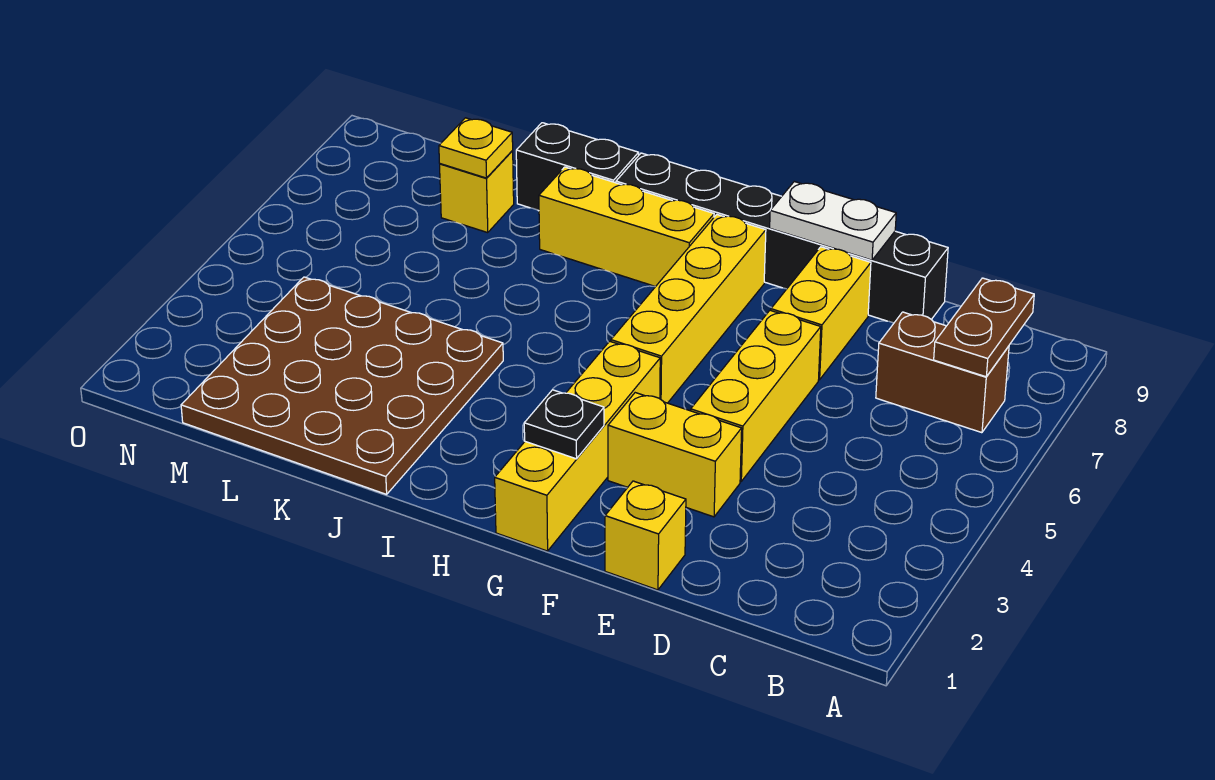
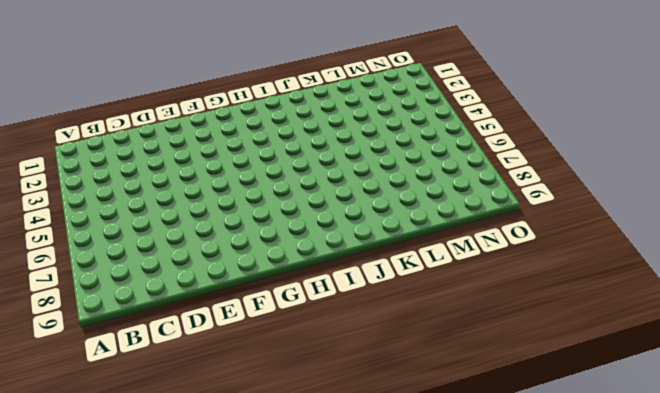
none -> brown 1x2 brick [876,312,1009,433]
none -> black 1x6 brick [616,153,948,323]
none -> yellow 1x1 brick [605,481,686,590]

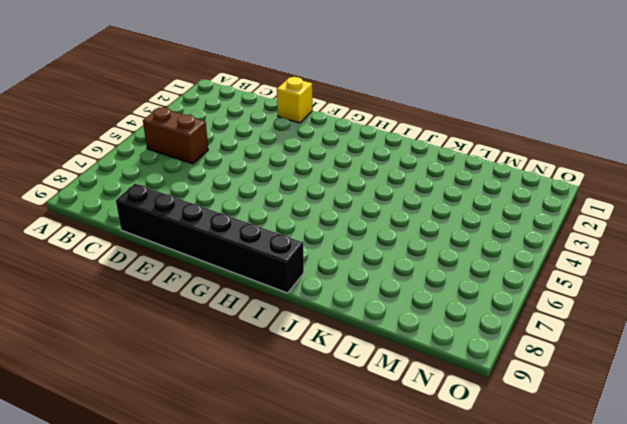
brown 1x2 brick [143,107,208,164] -> brown 1x2 brick moved to [876,312,1009,433]
none -> yellow 1x2 brick [608,393,742,517]
none -> yellow 1x3 brick [691,310,821,481]
none -> yellow 1x2 brick [771,247,871,380]

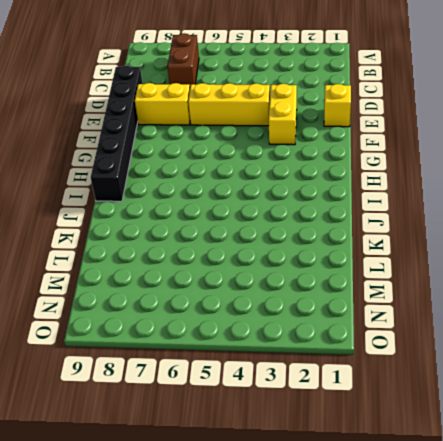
none -> yellow 1x4 brick [495,341,660,551]
none -> yellow 1x4 brick [611,215,766,403]
none -> yellow 1x3 brick [539,167,714,287]

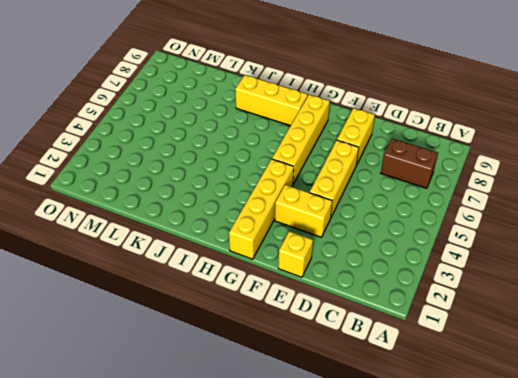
none -> black 1x6 brick [616,153,948,323]
none -> brown 4x4 plate [181,277,503,494]
none -> black 1x2 brick [516,123,639,211]

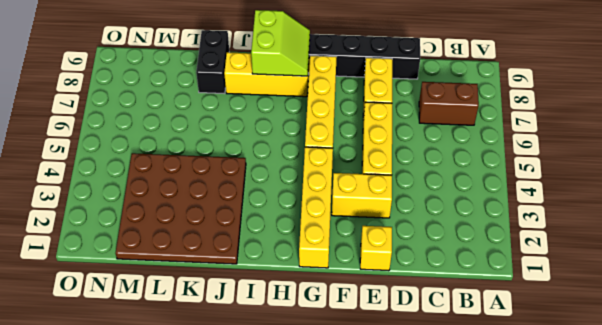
lime 2x2 slope [251,10,310,76] -> none
black 1x2 brick [196,30,229,94] -> black 1x2 brick turned to [516,123,639,211]
none -> yellow 1x1 brick [440,151,514,233]
none -> brown 1x2 plate [934,278,1034,377]
none -> white 1x2 plate [770,182,896,260]

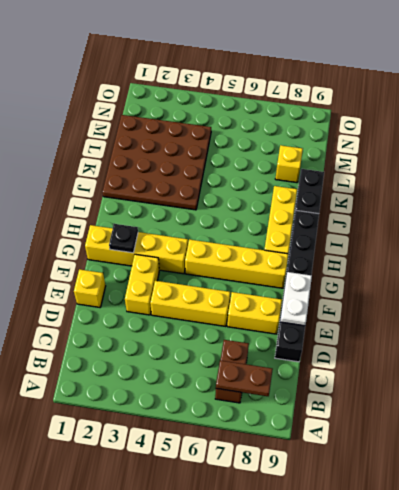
none -> yellow 1x1 plate [439,118,513,178]

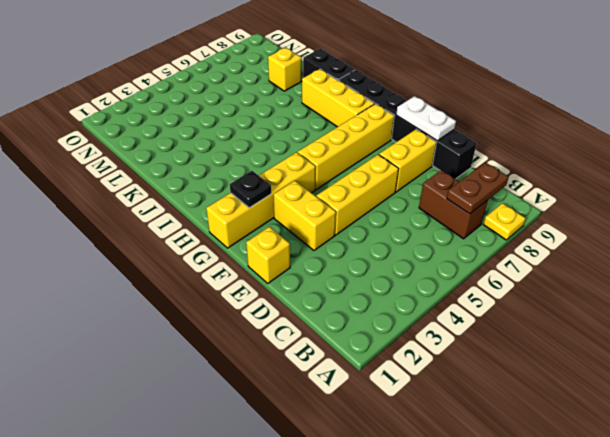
yellow 1x1 plate [483,203,526,240] -> yellow 1x1 plate moved to [439,118,513,178]
none -> brown 4x4 plate [181,277,503,494]

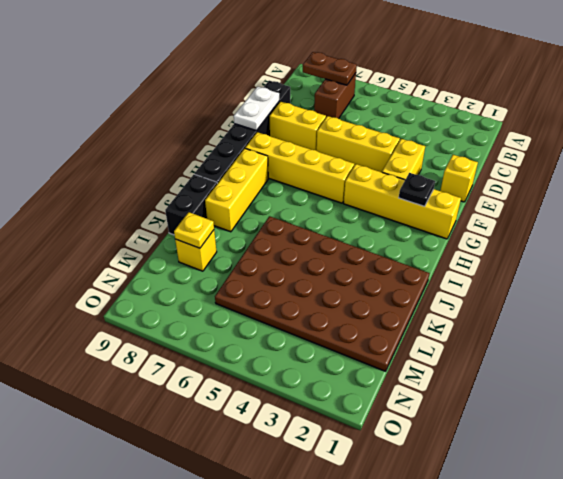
brown 4x6 plate [215,216,430,371] -> brown 4x4 plate [181,277,503,494]

